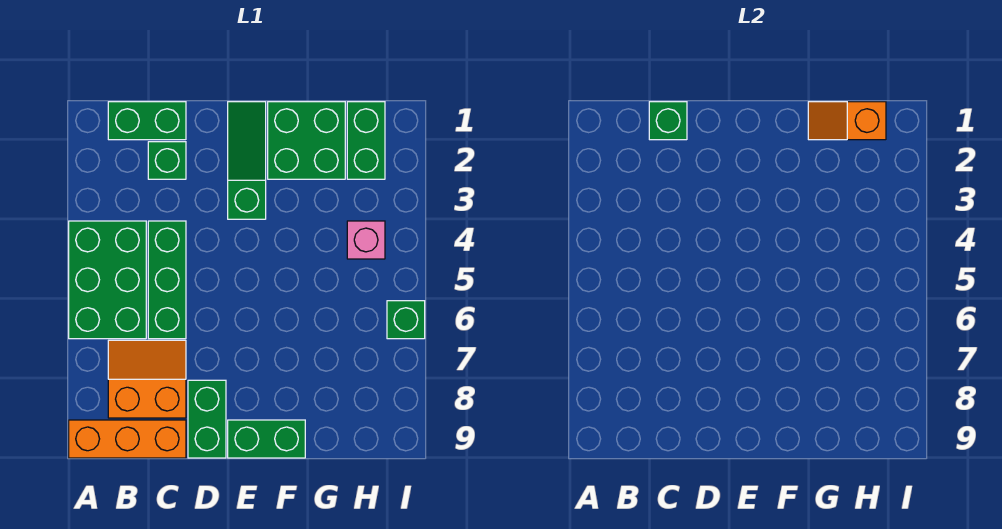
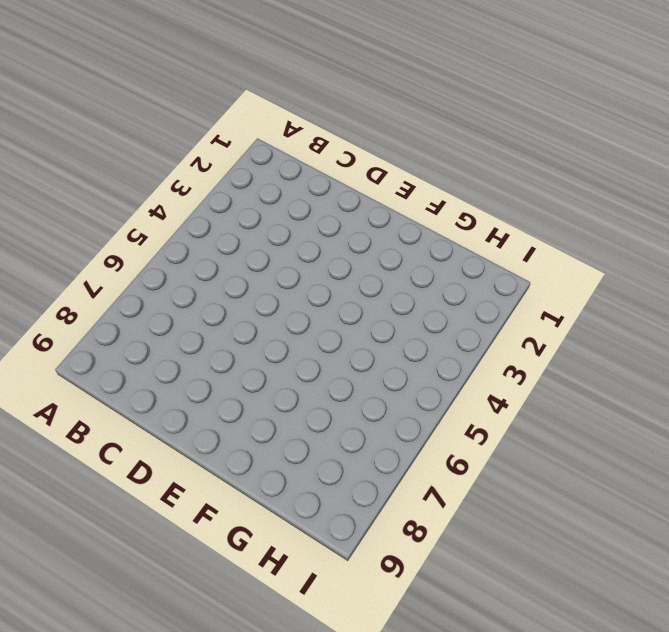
none -> green 2x3 brick [69,221,146,339]
none -> orange 1x3 brick [69,420,186,458]
none -> green 1x2 brick [108,102,186,140]

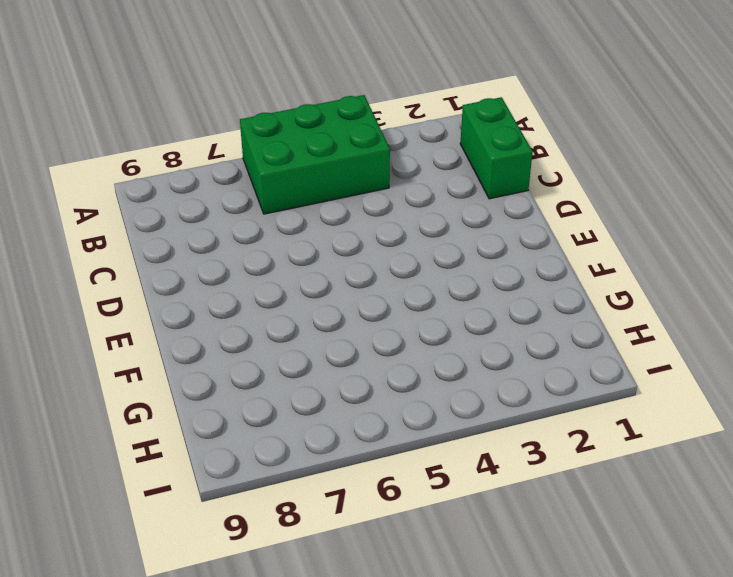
none -> orange 1x3 brick [69,420,186,458]
none -> orange 2x2 slope [108,340,186,418]
none -> green 1x1 brick [148,142,186,179]

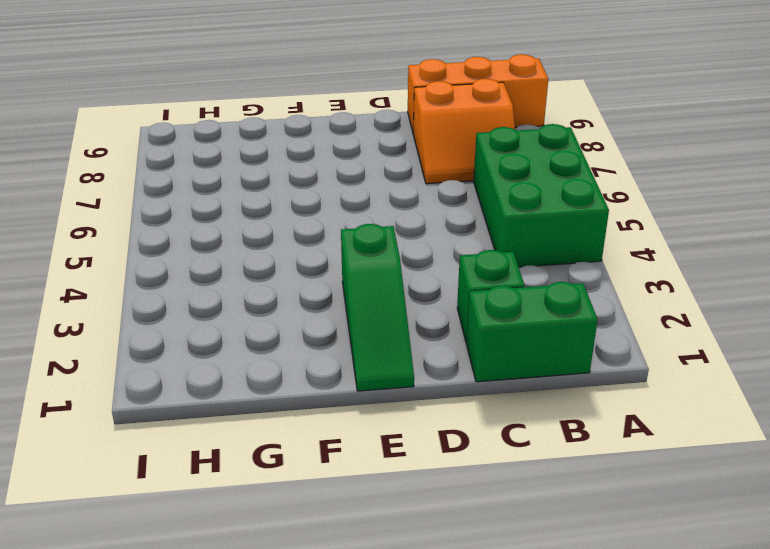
none -> green 1x3 brick [148,221,186,339]
none -> green 1x2 brick [188,380,226,458]
none -> green 1x2 brick [228,420,305,458]

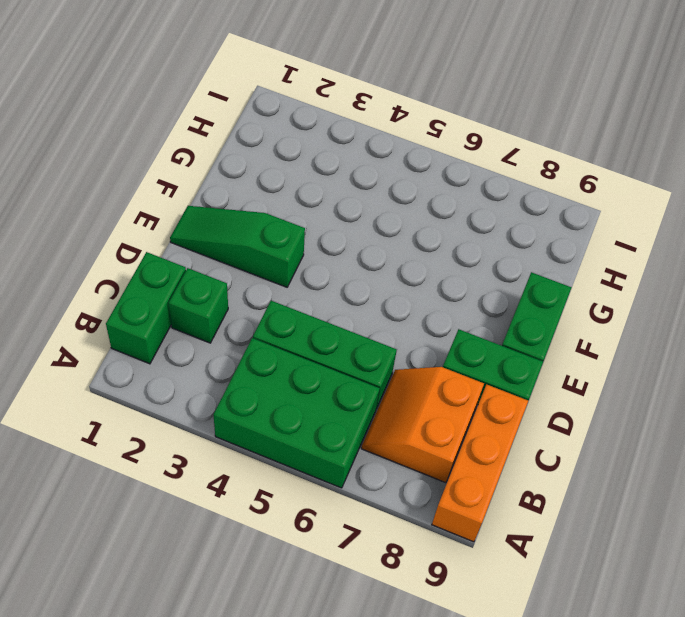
none -> green 2x2 brick [268,102,345,179]
none -> green 1x2 brick [347,102,385,179]
none -> pink 1x1 brick [347,221,385,259]

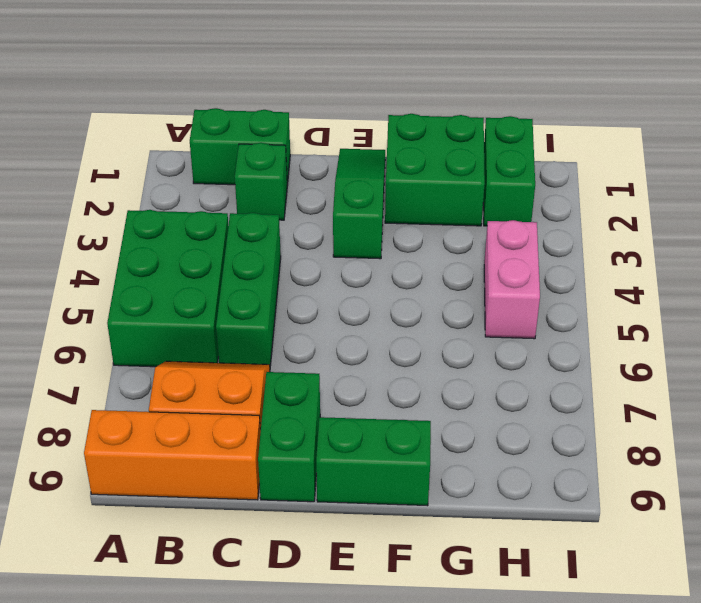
pink 1x2 brick [484,220,540,339] -> pink 1x1 brick [347,221,385,259]
none -> green 1x1 brick [387,301,425,339]
none -> green 1x1 brick [649,102,687,140]
none -> orange 1x2 slope [808,102,886,140]

